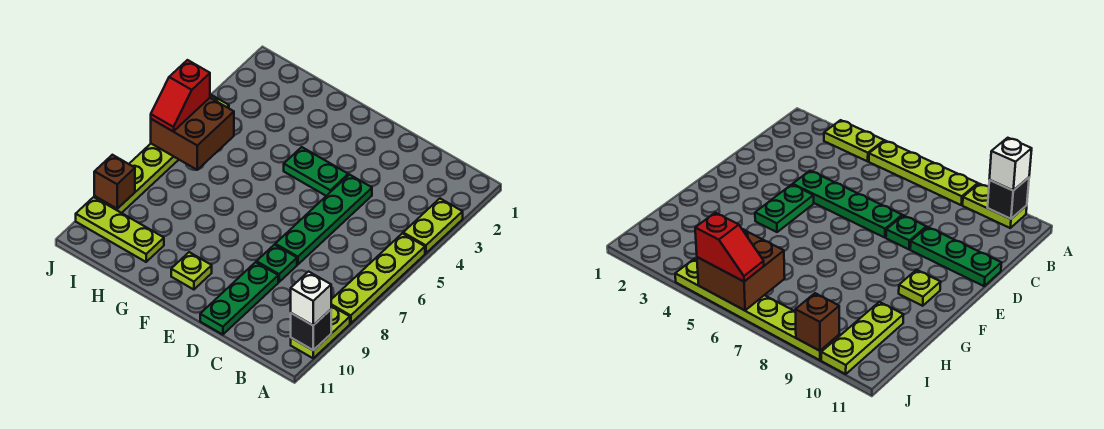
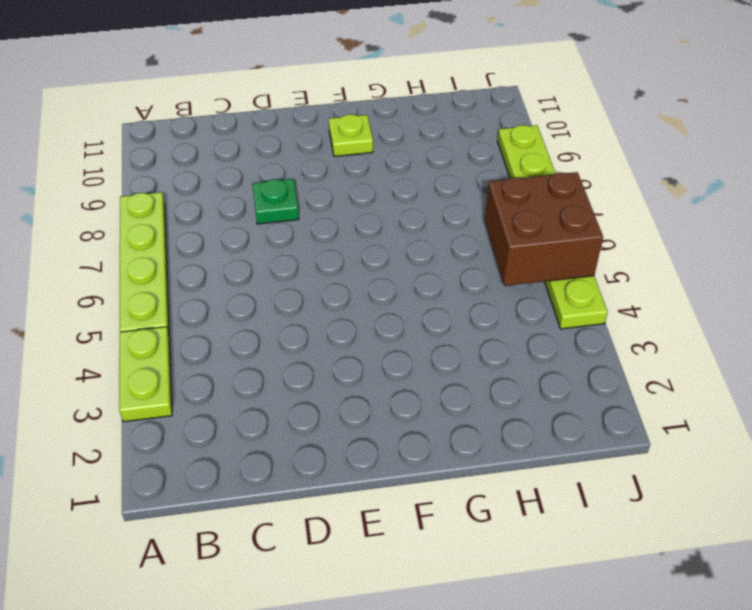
none -> lime 1x2 plate [291,306,350,358]
none -> green 1x4 plate [275,175,372,264]
none -> green 1x3 plate [200,262,278,335]

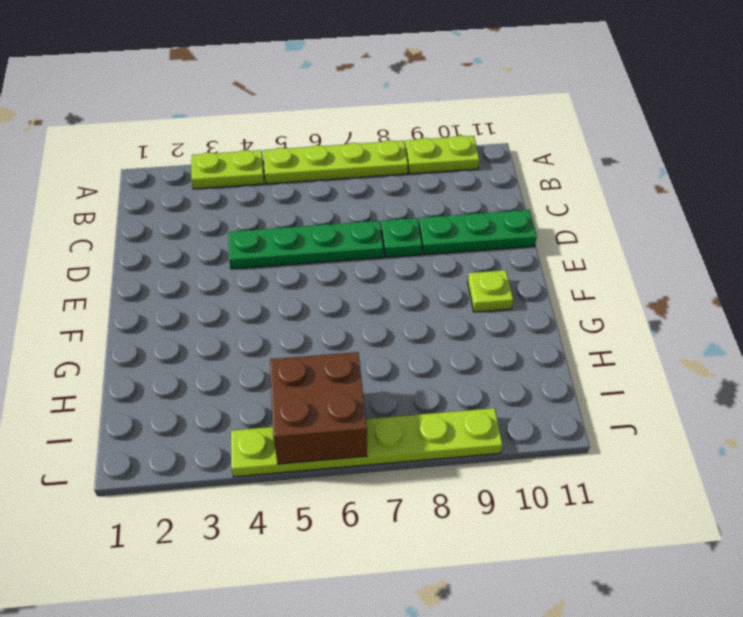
none -> green 1x2 plate [284,147,348,196]
none -> lime 1x3 plate [76,197,164,262]
none -> black 1x1 brick [291,310,331,350]

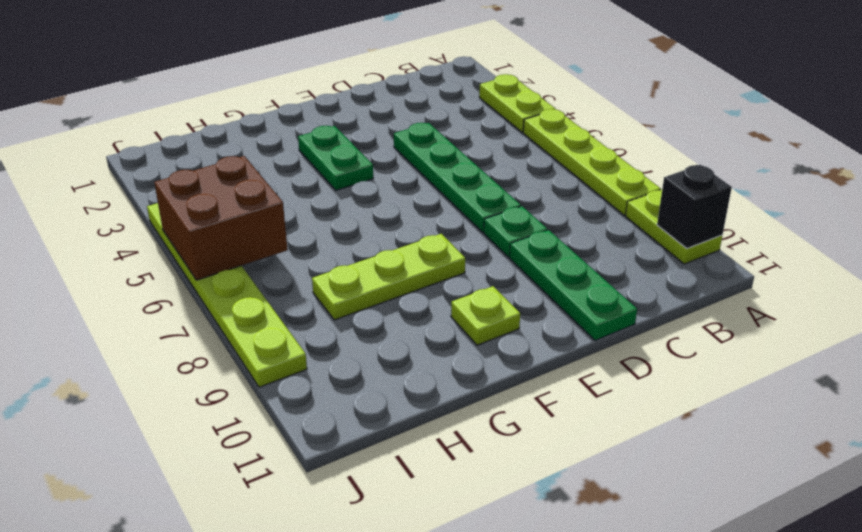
green 1x2 plate [298,126,373,190] -> green 1x2 plate turned to [284,147,348,196]
lime 1x3 plate [312,234,465,320] -> lime 1x3 plate moved to [76,197,164,262]
none -> brown 1x1 brick [94,155,135,209]
none -> white 1x1 brick [291,272,331,325]
none -> red 1x2 slope [151,60,210,131]

